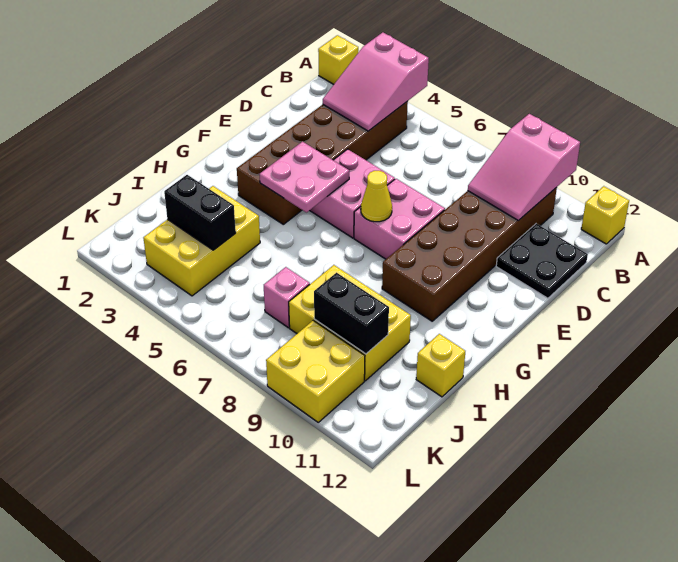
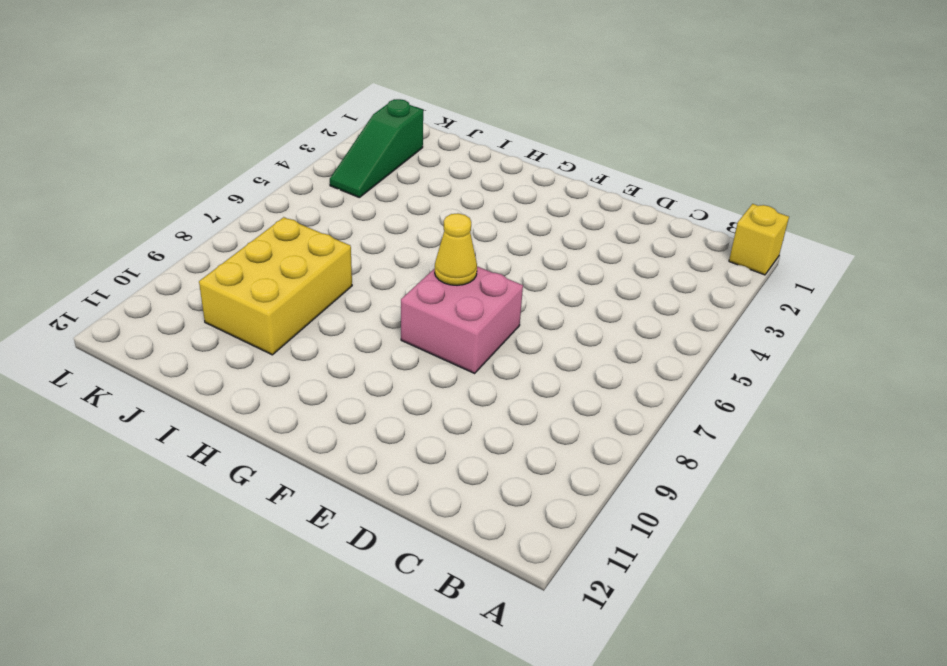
green 1x3 slope [330,99,423,197] -> yellow 2x3 brick [143,186,260,296]
none -> yellow 1x1 brick [581,186,629,244]
none -> brown 2x6 brick [237,101,408,224]
none -> brown 2x6 brick [382,187,557,321]

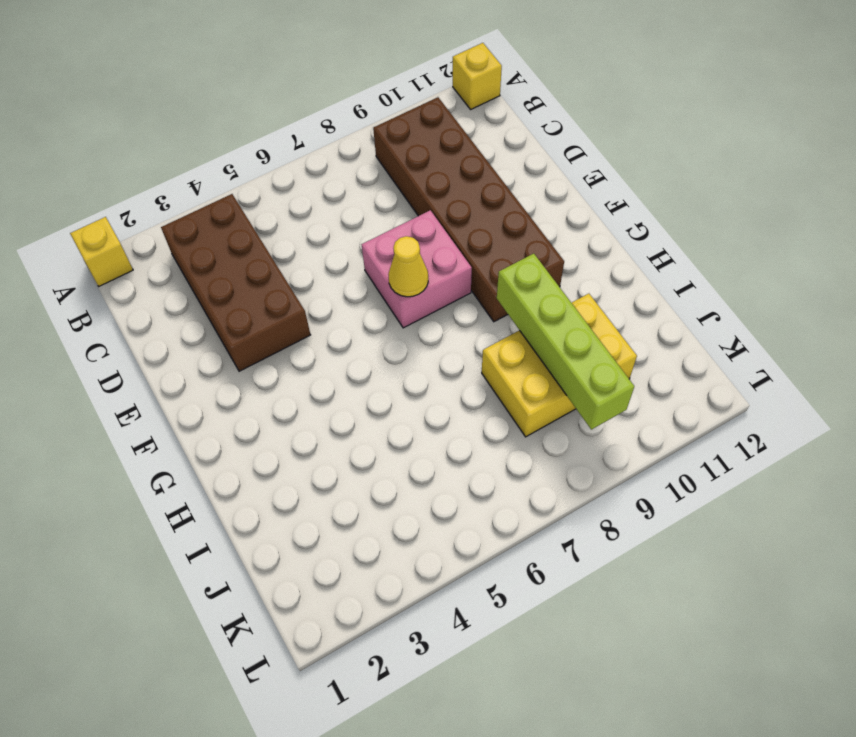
brown 2x4 brick [161,194,310,371] -> brown 2x6 brick [237,101,408,224]
lime 1x4 brick [497,254,634,429] -> black 1x2 brick [314,273,389,354]
none -> black 2x2 plate [496,224,588,298]
none -> pink 2x2 brick [309,149,395,238]
none -> yellow 2x3 brick [143,186,260,296]

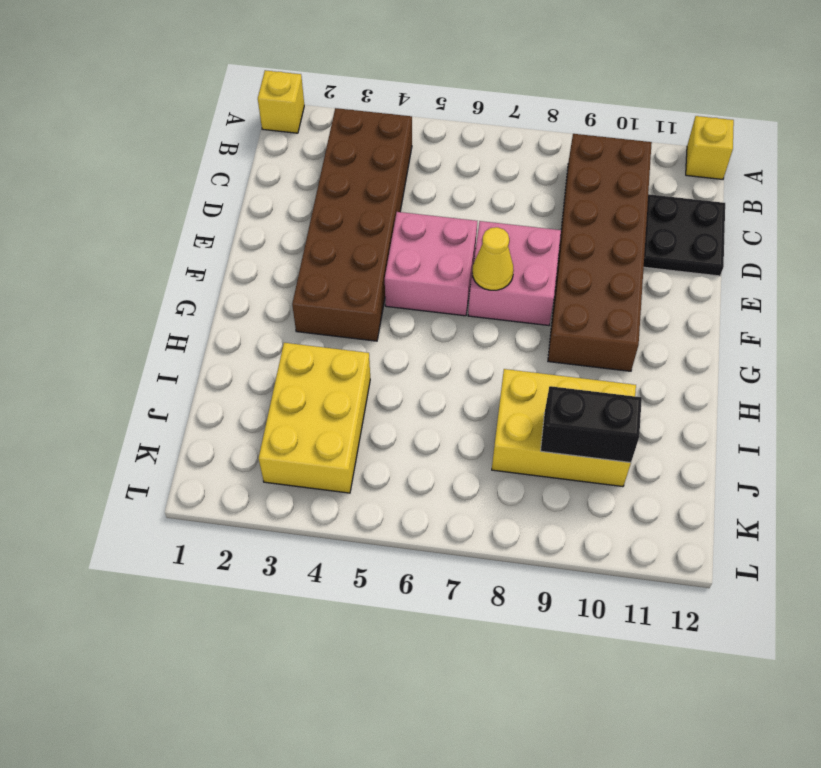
none -> yellow 1x1 brick [416,334,465,397]
none -> pink 1x1 brick [264,267,310,328]
none -> yellow 2x2 brick [266,320,365,422]

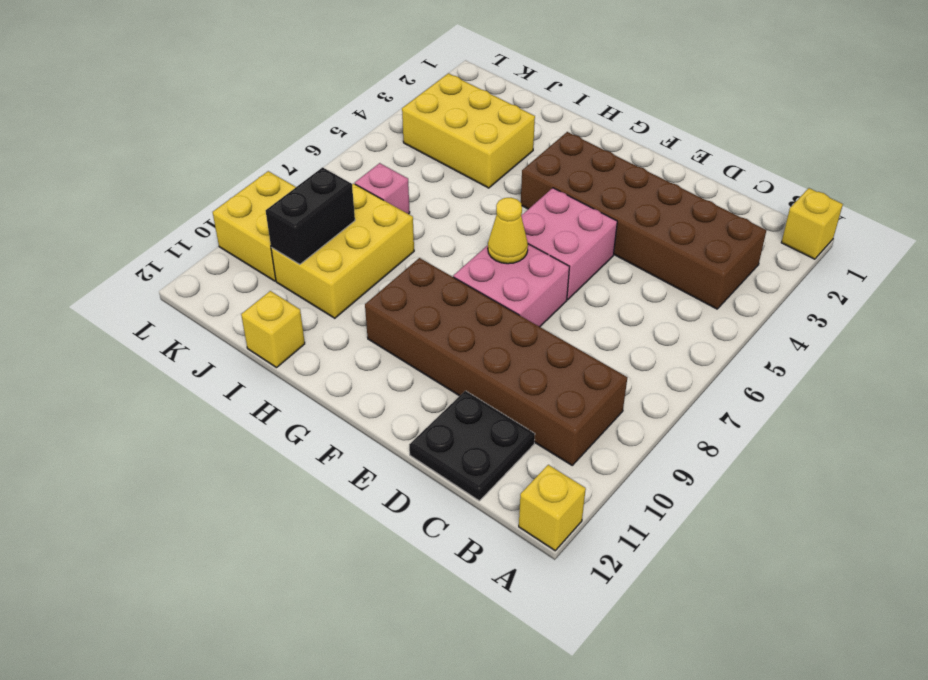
none -> pink 2x3 slope [323,32,429,131]
none -> pink 2x3 slope [468,114,580,221]
none -> pink 2x2 plate [259,142,349,212]

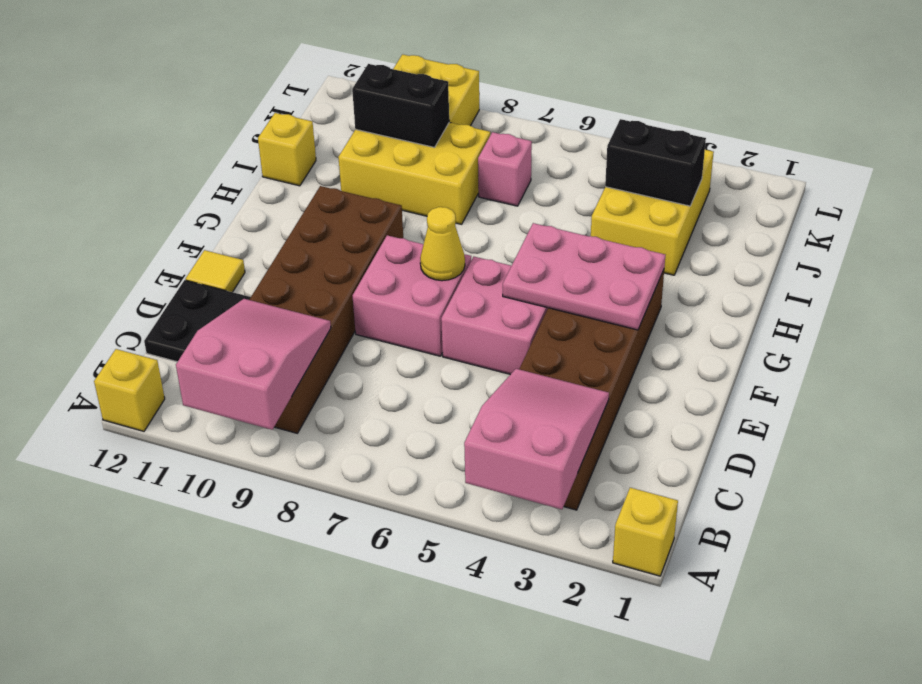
yellow 1x1 tile [186,250,245,292] -> none
pink 2x3 plate [503,223,665,330] -> pink 2x2 plate [259,142,349,212]

